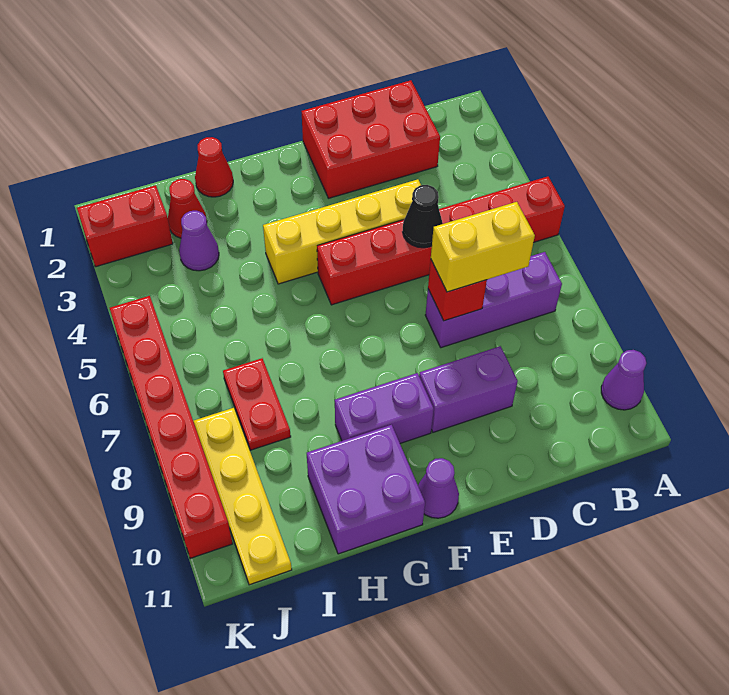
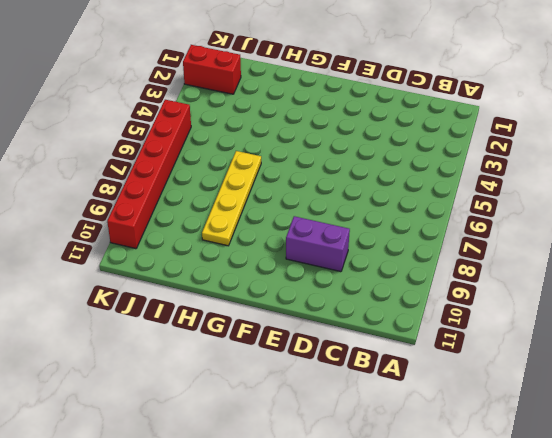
yellow 1x4 plate [202,151,261,246] -> yellow 1x4 plate moved to [194,408,292,585]
none -> red 1x6 brick [317,177,565,305]
none -> purple 1x1 cone [601,350,646,410]
none -> purple 1x3 brick [425,252,562,348]

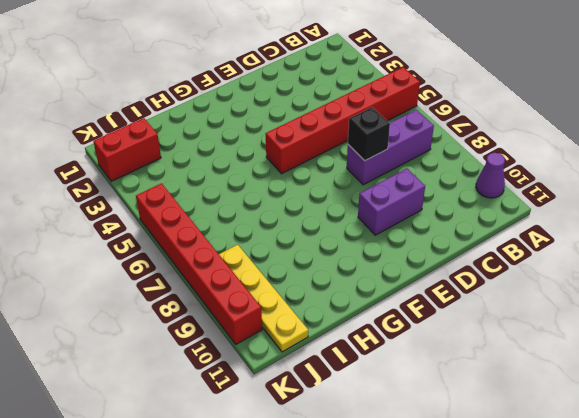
black 1x1 brick [348,107,390,161] -> red 1x1 brick [428,260,487,321]
none -> red 2x3 brick [301,80,440,198]
none -> yellow 1x4 brick [263,179,421,284]
none -> purple 1x2 brick [335,373,434,443]

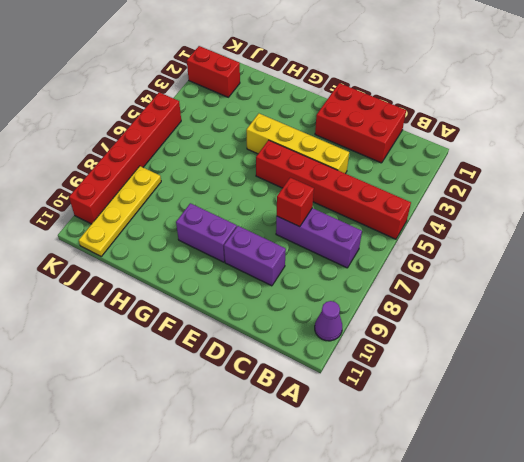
none -> purple 1x1 cone [418,458,459,518]
none -> purple 2x2 brick [307,425,425,554]
none -> red 1x1 cone [195,137,233,197]

